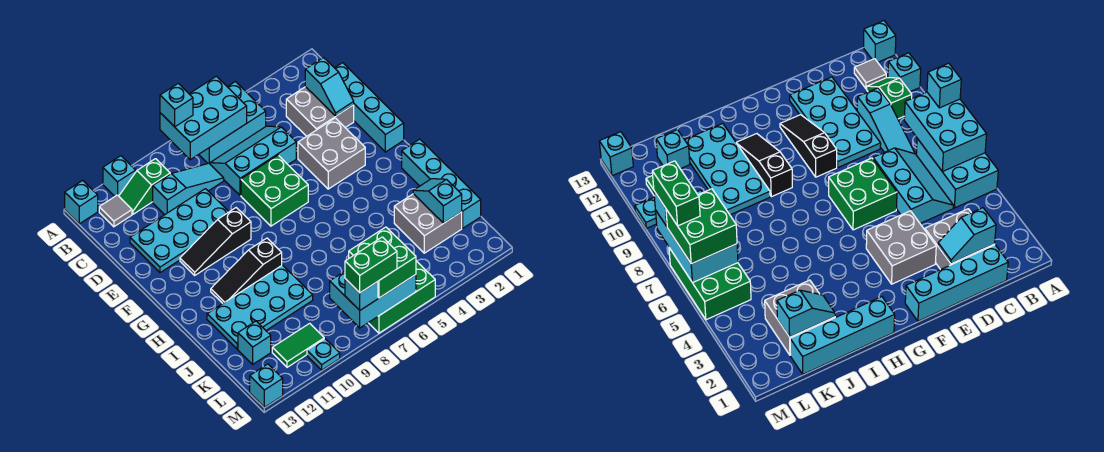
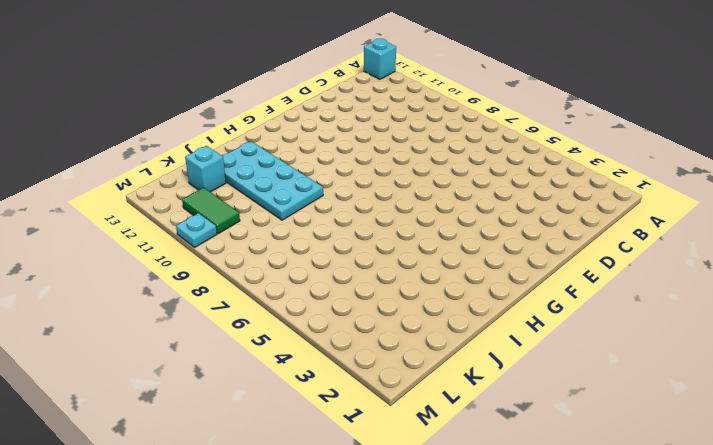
none -> cyan 2x3 brick [199,82,266,164]
none -> cyan 1x1 brick [103,156,136,196]
none -> green 1x2 slope [119,159,170,214]
none -> grey 1x1 tile [99,195,132,227]

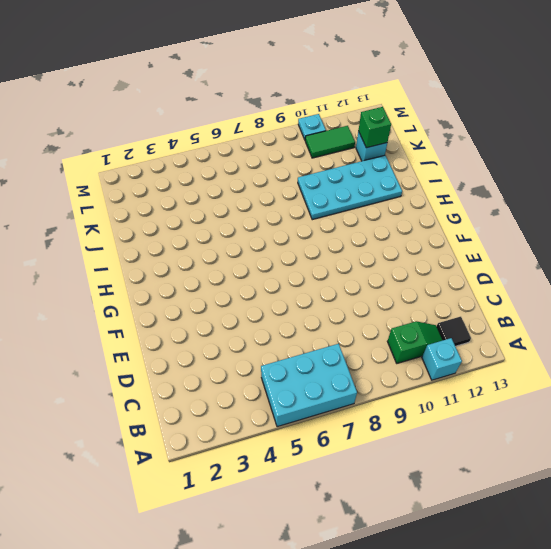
black 1x1 tile [437,317,471,346] -> grey 1x1 tile [99,195,132,227]
green 1x1 brick [358,107,391,148] -> none
none -> cyan 1x1 brick [65,180,98,224]
none -> cyan 1x4 brick [335,63,404,152]
none -> grey 2x2 brick [286,87,354,136]
none -> cyan 2x3 slope [210,126,296,196]

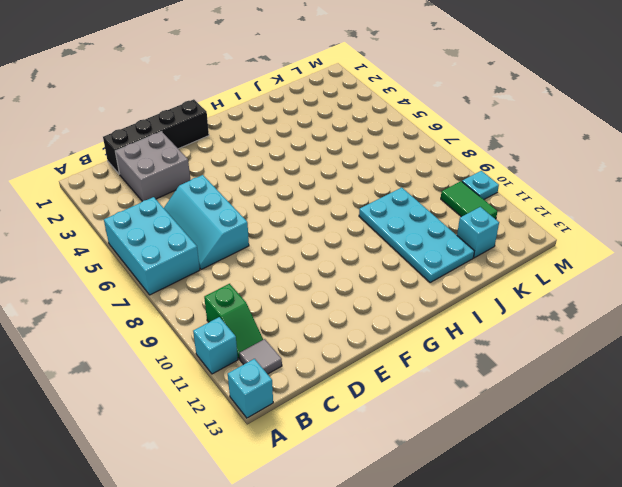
black 1x4 brick [103,99,209,174] -> cyan 1x4 brick [335,63,404,152]
none -> cyan 1x3 slope [153,163,224,215]
none -> cyan 2x4 plate [130,189,229,273]
none -> grey 2x2 brick [298,118,365,189]
none -> green 2x2 brick [241,155,308,226]

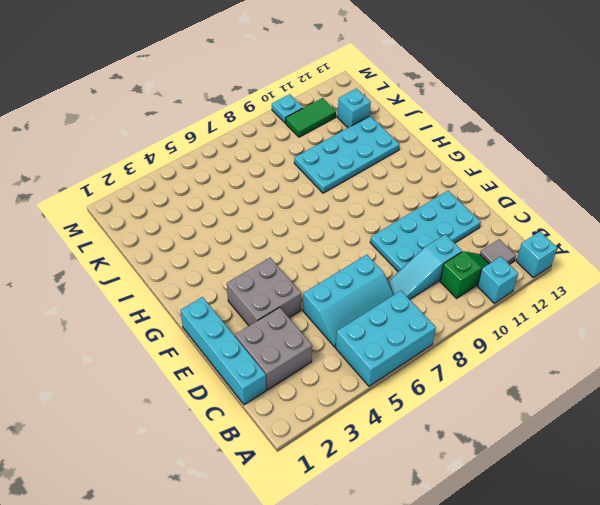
none -> green 2x2 brick [241,155,308,226]
none -> black 1x3 slope [180,208,251,275]
none -> cyan 1x4 brick [402,139,481,228]
none -> black 1x3 slope [211,238,282,303]

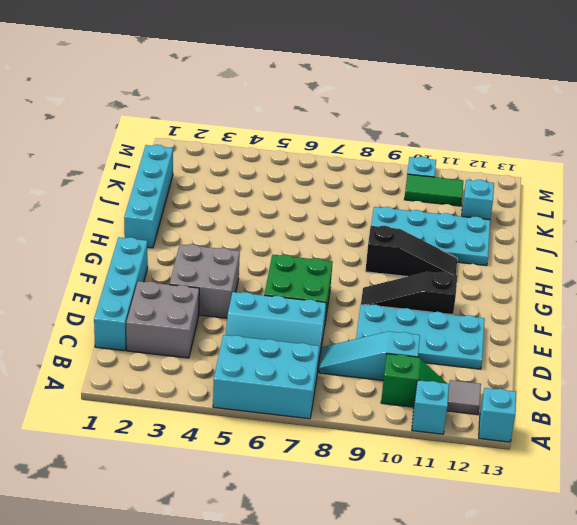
black 1x3 slope [361,272,457,315] -> black 1x3 slope turned to [180,208,251,275]
none -> grey 2x2 brick [394,194,462,253]
none -> green 2x3 brick [369,261,435,333]
none -> cyan 1x1 brick [250,364,283,407]
none -> cyan 2x3 brick [160,76,247,160]

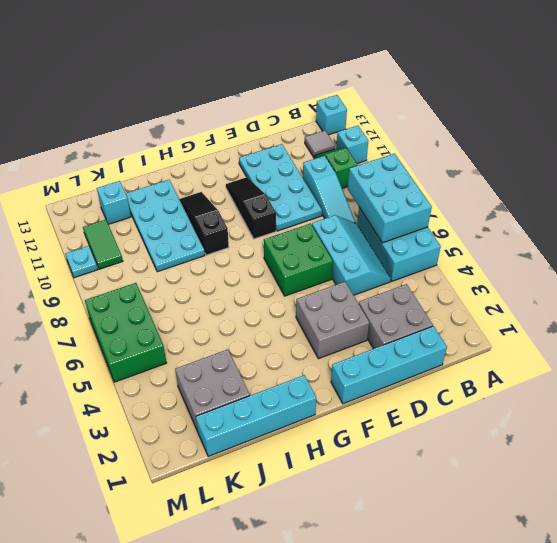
none -> cyan 1x1 brick [250,364,283,407]
none -> cyan 1x2 slope [305,58,354,116]
none -> cyan 1x2 slope [413,179,462,223]
none -> cyan 2x3 brick [330,271,416,328]

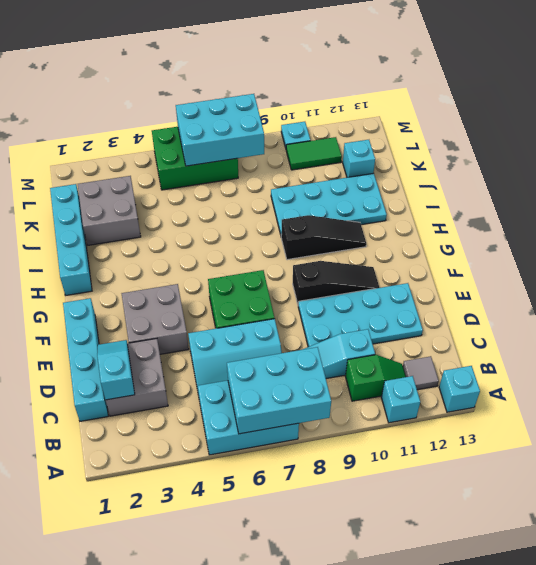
none -> cyan 1x1 brick [250,364,283,407]
none -> cyan 1x2 slope [413,179,462,223]
none -> cyan 1x1 brick [160,83,193,127]
none -> green 2x2 brick [349,227,416,298]

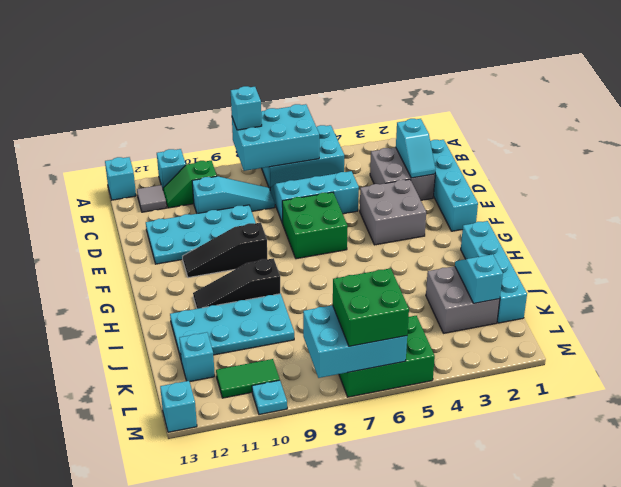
none -> cyan 1x1 brick [345,279,378,310]
none -> green 1x2 brick [345,237,397,293]

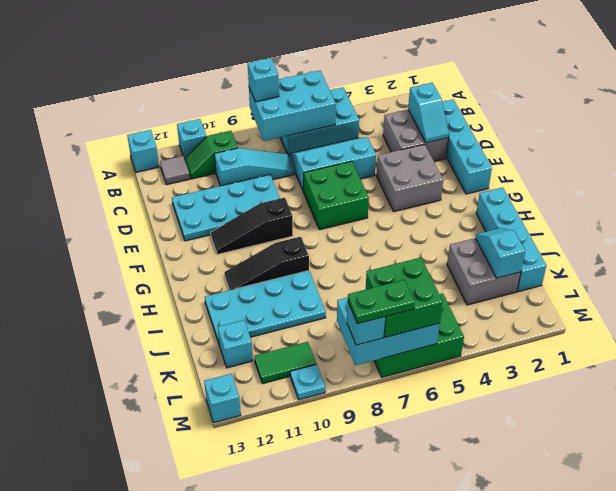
green 1x2 plate [348,280,415,324] -> green 1x2 brick [345,237,397,293]

